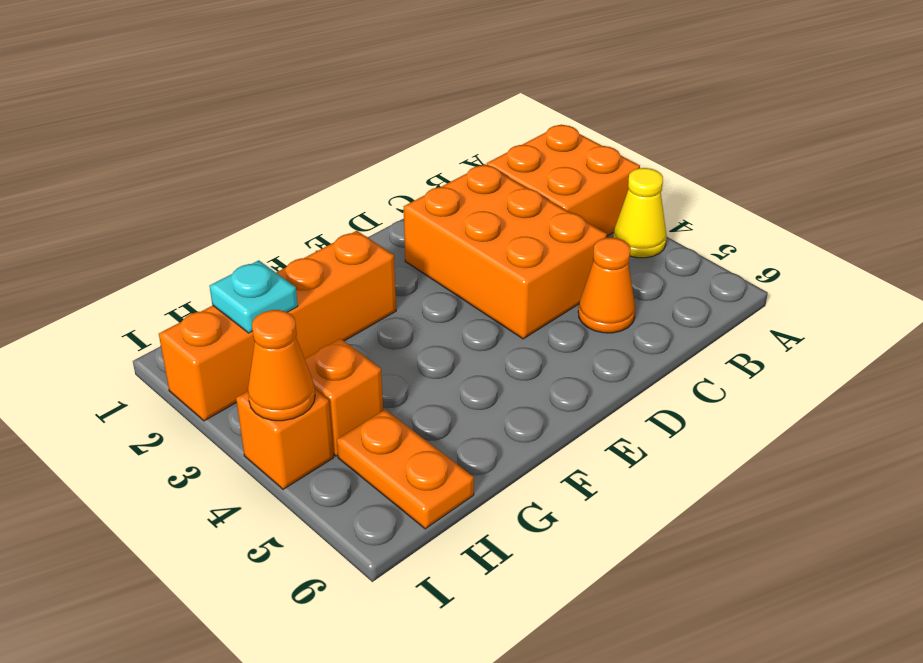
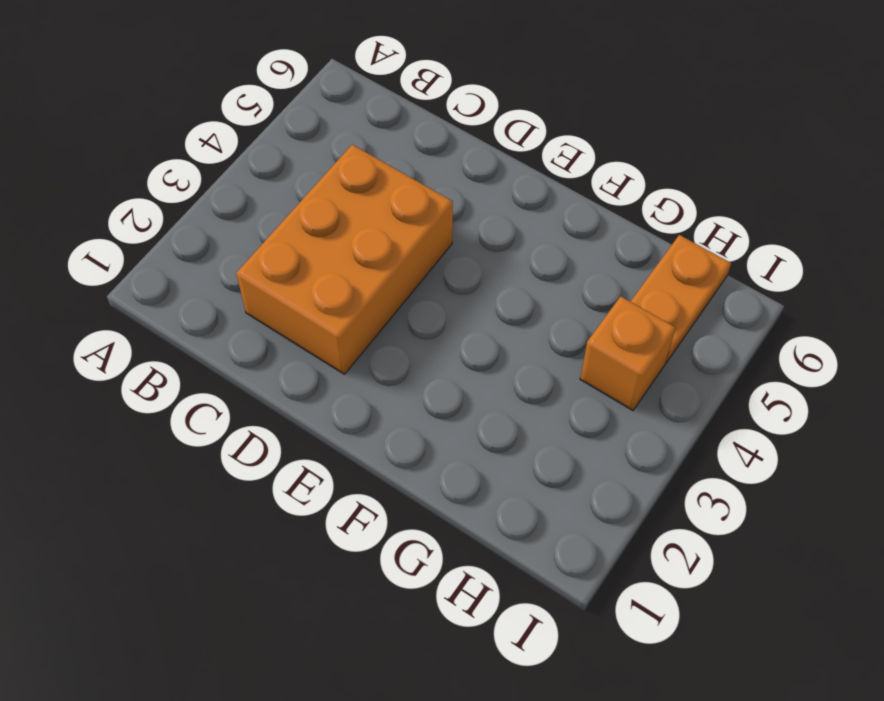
none -> orange 2x2 brick [487,124,640,236]
none -> yellow 1x1 cone [613,168,667,258]

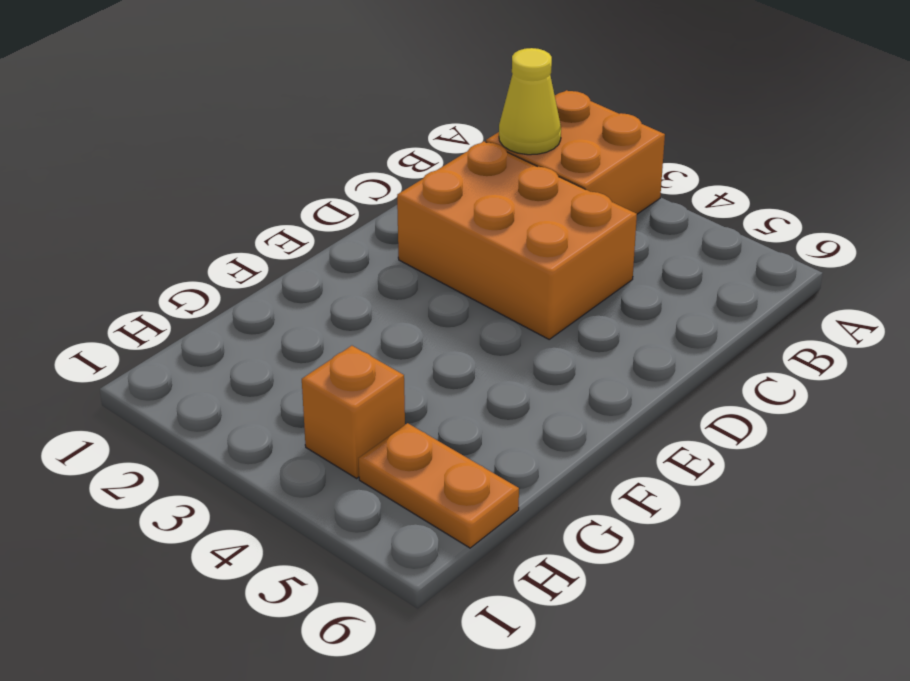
yellow 1x1 cone [499,48,561,155] -> yellow 1x1 cone moved to [613,168,667,258]
none -> orange 1x1 cone [578,238,635,333]
none -> orange 1x4 brick [159,231,396,421]

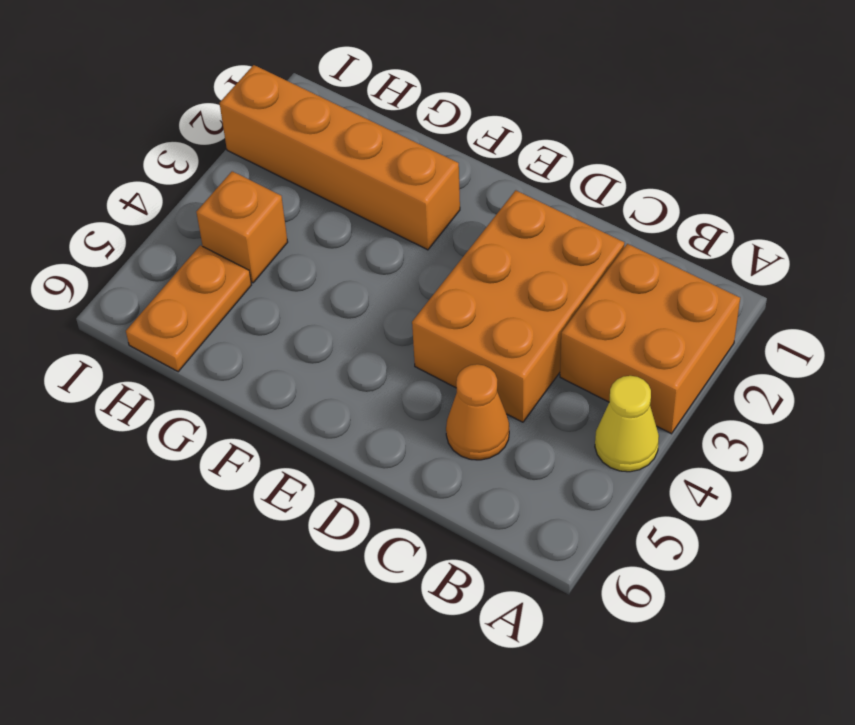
none -> orange 1x1 brick [236,389,334,489]
none -> cyan 1x1 plate [210,260,298,333]

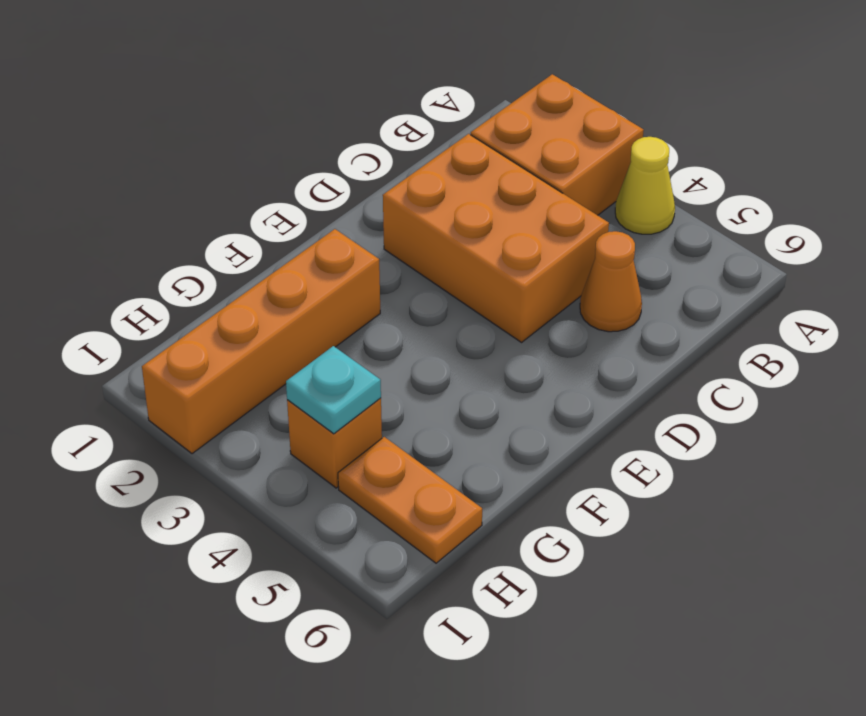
cyan 1x1 plate [286,346,381,434] -> cyan 1x1 plate moved to [210,260,298,333]
none -> orange 1x1 brick [236,389,334,489]
none -> orange 1x1 cone [248,310,315,421]

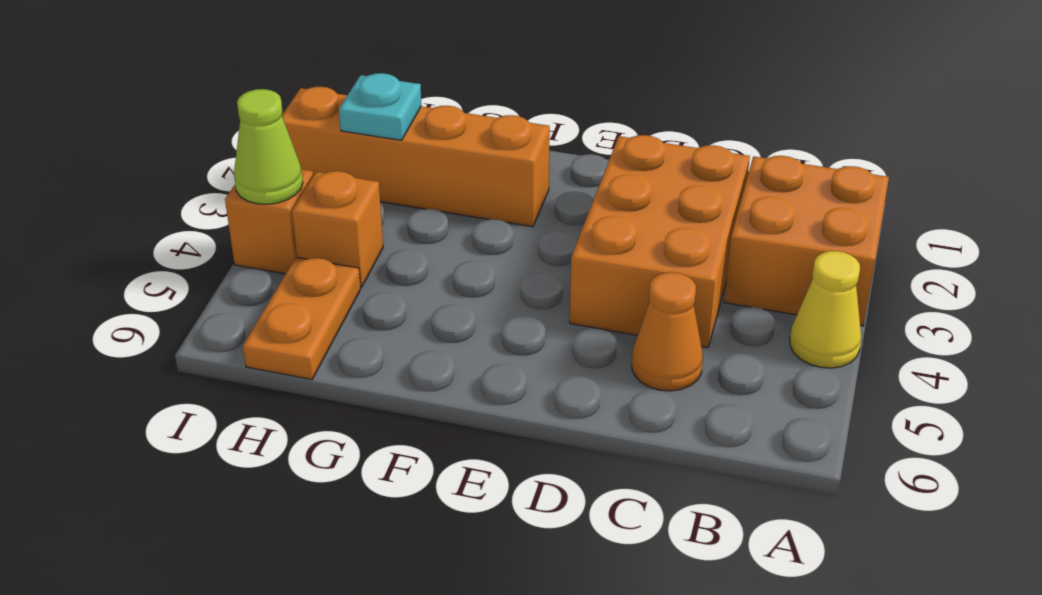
lime 1x1 cone [234,89,303,204] -> orange 1x1 cone [248,310,315,421]

